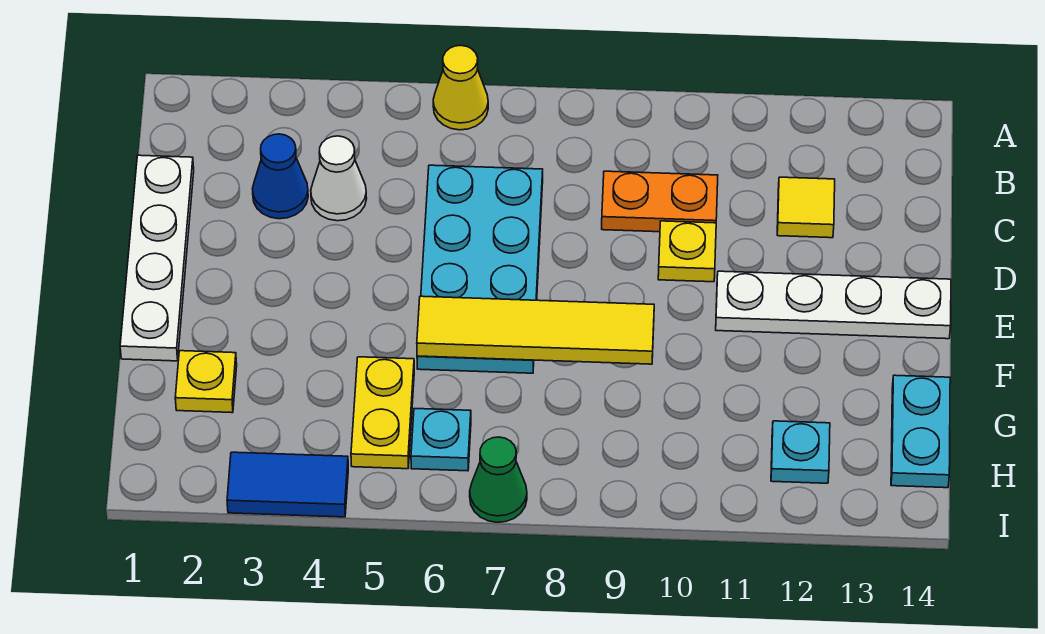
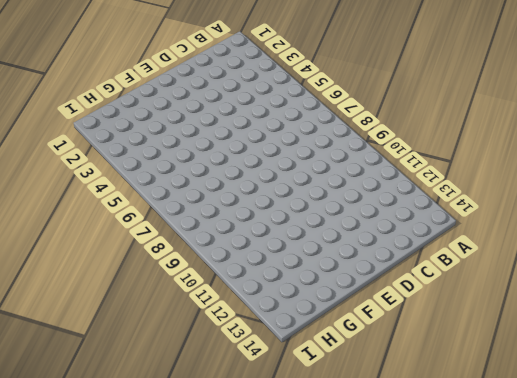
none -> yellow 1x1 cone [433,46,488,130]
none -> white 1x4 plate [120,155,194,361]
none -> blue 1x1 cone [252,134,308,219]

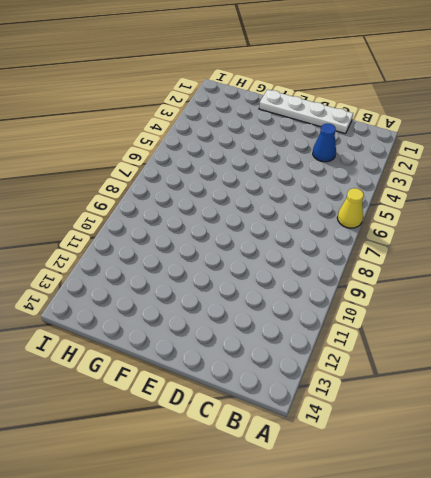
none -> white 1x1 cone [311,136,367,221]
none -> cyan 2x4 plate [417,165,543,373]
none -> orange 1x2 plate [602,171,718,232]

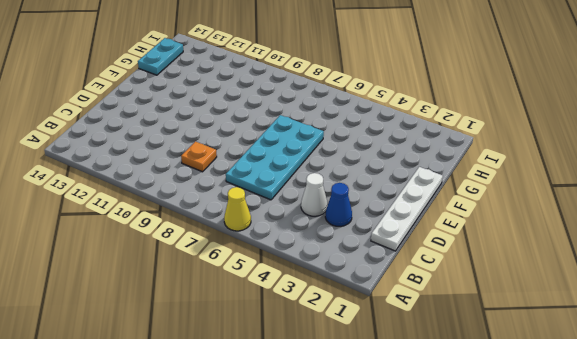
orange 1x1 plate [181,141,217,172] -> orange 1x2 plate [602,171,718,232]
none -> yellow 1x1 tile [777,177,835,238]
none -> yellow 1x1 plate [658,221,716,282]
none -> white 1x4 plate [716,271,951,339]

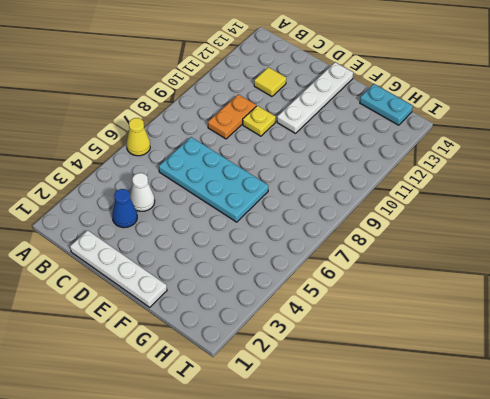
none -> yellow 1x1 plate [175,351,237,413]
none -> yellow 1x2 plate [351,357,414,469]
none -> cyan 1x1 plate [411,409,471,471]

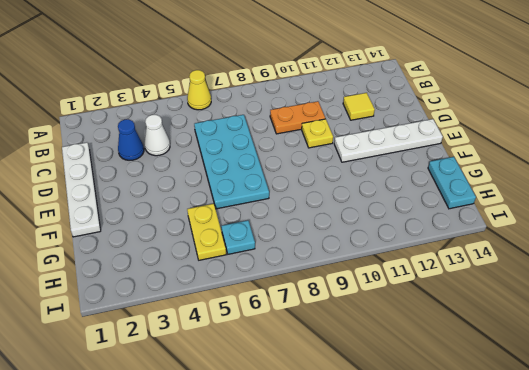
none -> yellow 1x1 plate [175,351,237,413]
none -> cyan 1x1 plate [771,421,830,483]
none -> blue 1x2 tile [227,452,348,517]

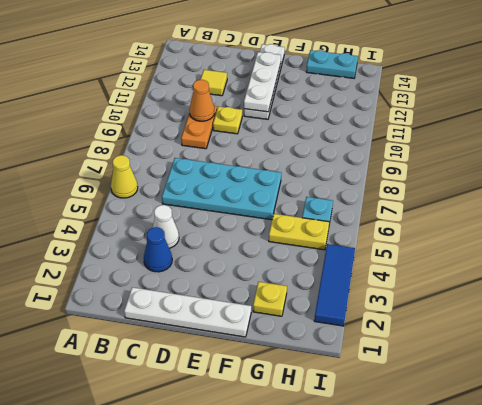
orange 1x1 cone [190,80,214,121] -> none
white 1x3 plate [244,52,281,112] -> none
blue 1x3 tile [314,244,355,326] -> blue 1x2 tile [227,452,348,517]
none -> cyan 1x1 plate [771,421,830,483]
none -> green 1x1 cone [470,437,527,522]
none -> yellow 1x4 tile [417,296,654,364]

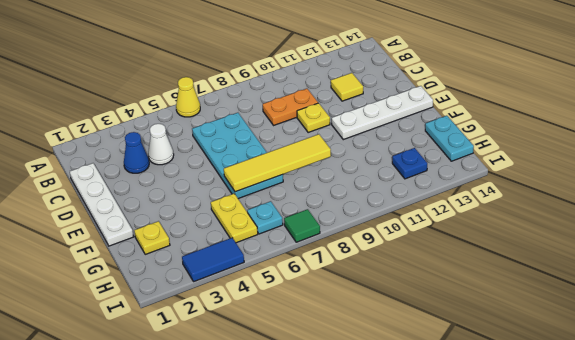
blue 1x1 plate [392,148,427,179] -> cyan 1x1 plate [771,421,830,483]
green 1x1 tile [284,209,320,242] -> green 1x1 cone [470,437,527,522]

